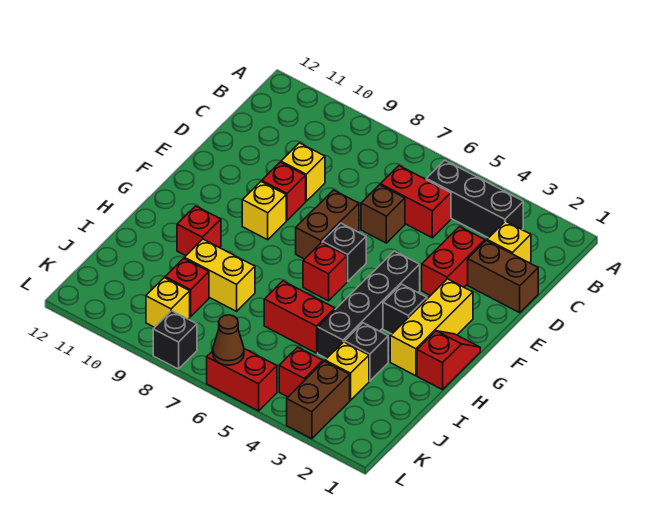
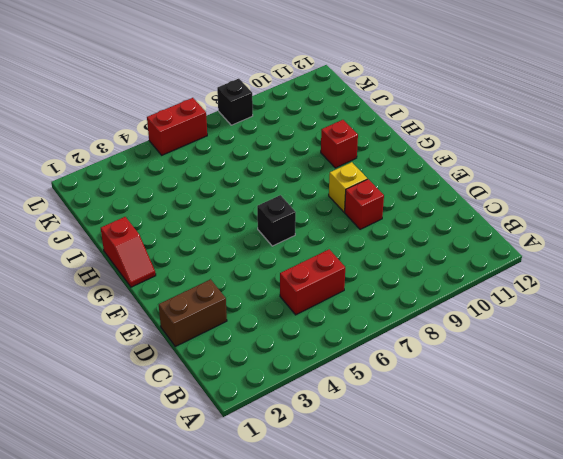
none -> black 1x3 brick [426,160,523,238]
none -> yellow 1x1 brick [487,221,531,263]
none -> red 1x2 brick [422,227,485,296]

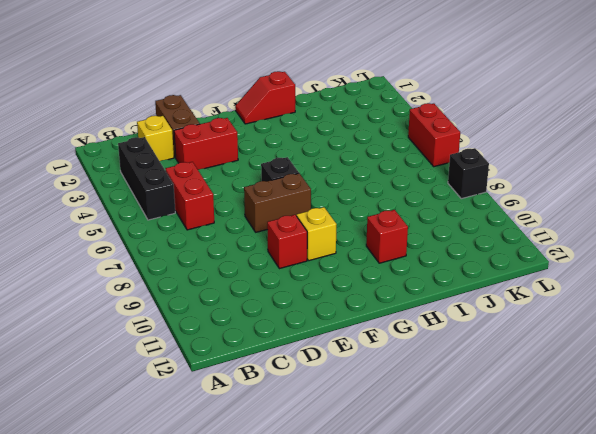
none -> brown 1x1 brick [361,185,405,243]
none -> yellow 1x1 brick [281,143,325,201]
none -> yellow 1x3 brick [390,279,473,376]

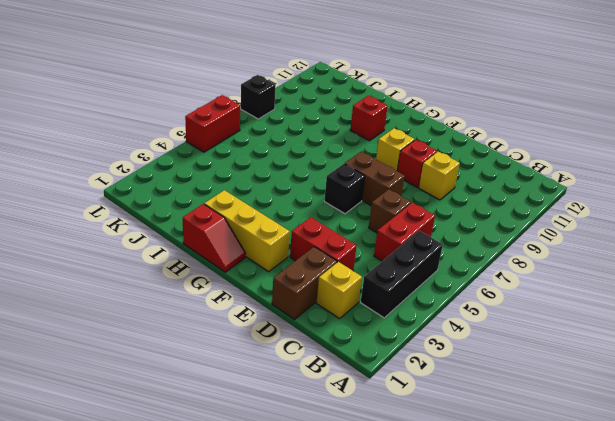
none -> black 1x4 brick [318,251,420,359]
none -> black 1x1 brick [383,284,427,334]
none -> red 1x1 brick [303,242,347,301]

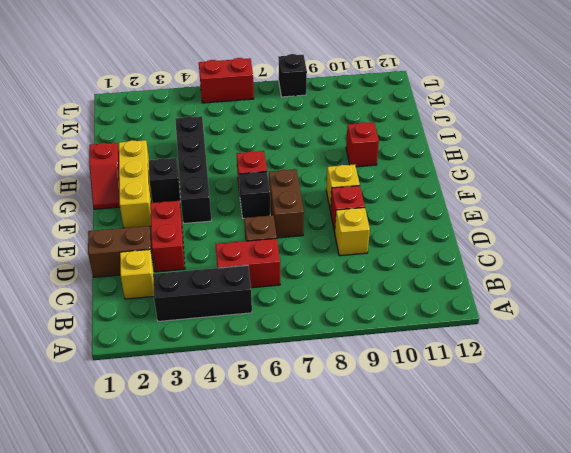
none -> black 1x1 brick [345,323,388,381]
none -> red 1x2 brick [264,281,335,353]
none -> yellow 1x2 brick [184,239,255,311]

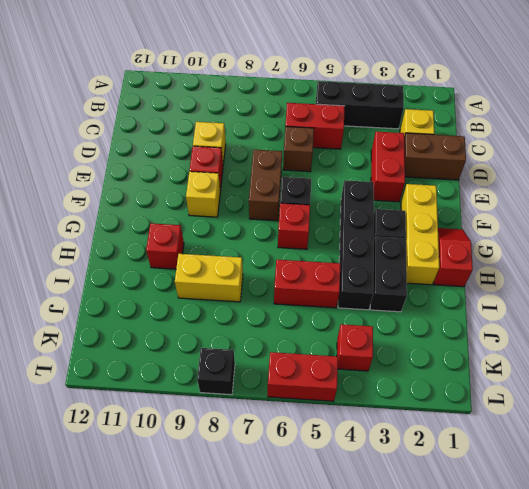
black 1x2 brick [370,237,407,312] -> black 1x1 brick [345,323,388,381]
none -> yellow 1x1 brick [325,342,369,400]
none -> red 1x1 brick [165,258,209,317]
none -> brown 1x2 brick [287,361,350,439]

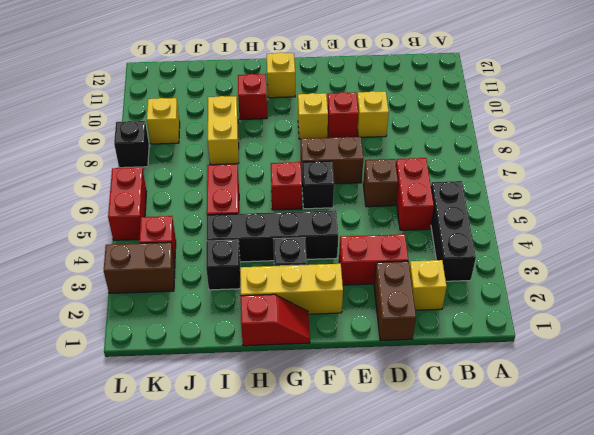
yellow 1x1 brick [267,52,295,98] -> yellow 1x1 brick moved to [325,342,369,400]
none -> red 1x1 brick [165,258,209,317]
none -> brown 1x1 cone [213,315,244,365]

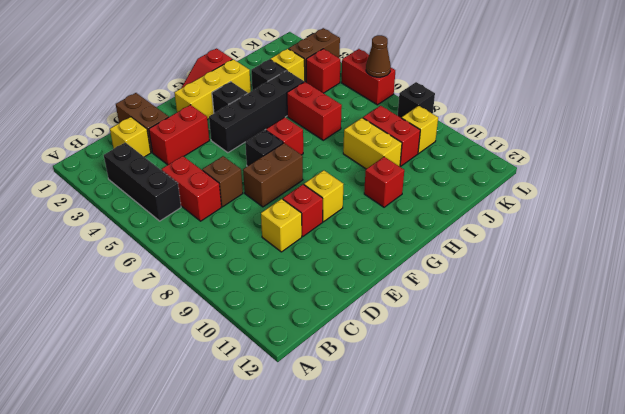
red 1x2 brick [363,106,420,166] -> red 1x1 brick [165,258,209,317]

